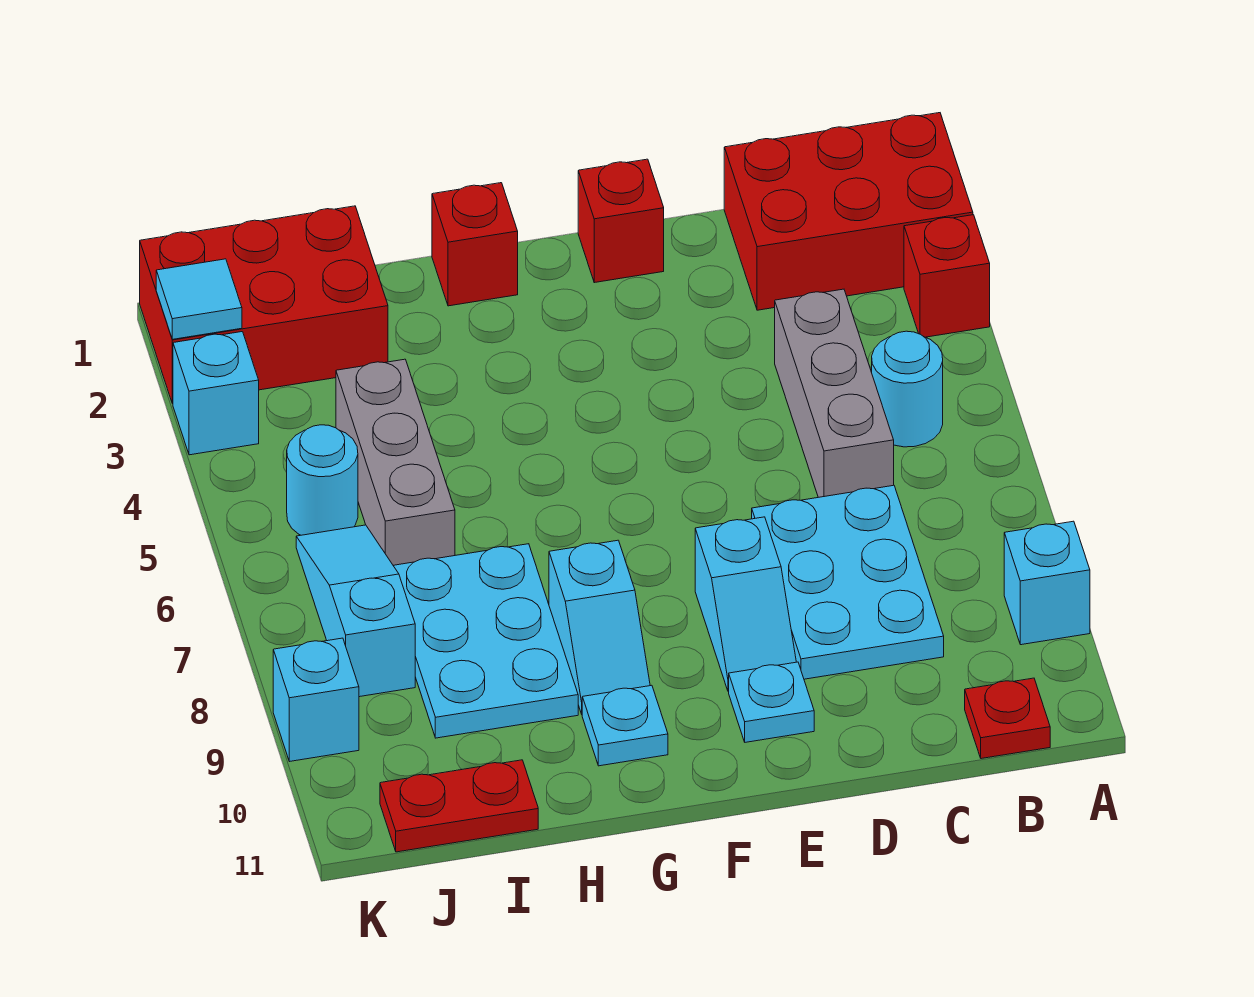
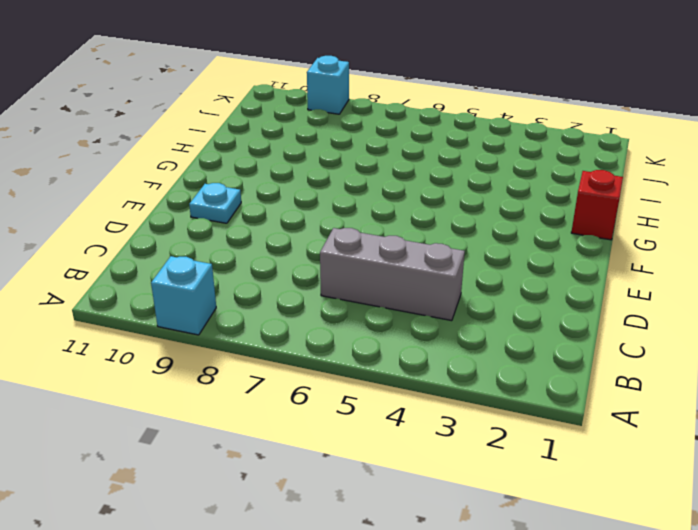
none -> red 2x3 brick [724,113,973,310]
none -> red 1x1 brick [904,215,990,337]
none -> cyan 1x1 round brick [872,331,943,447]

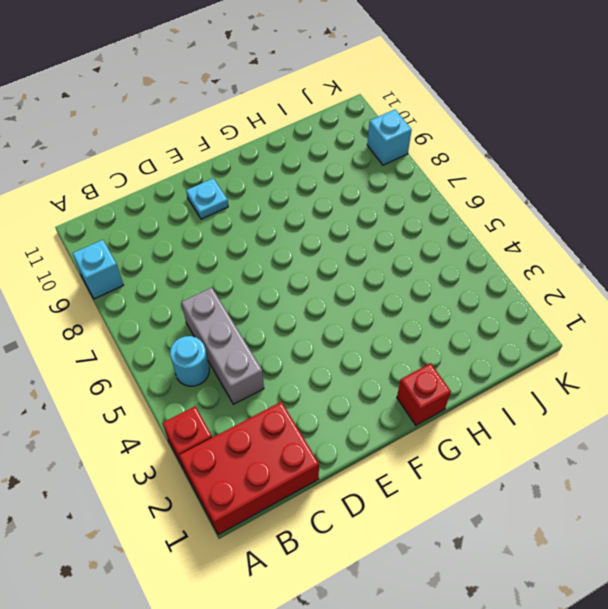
none -> red 1x1 plate [965,678,1050,759]
none -> cyan 2x3 plate [752,485,944,679]
none -> red 1x1 brick [578,159,664,283]

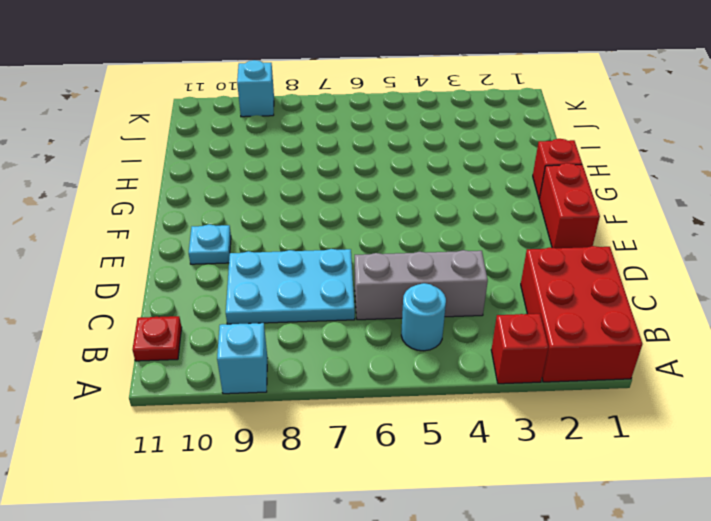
red 1x2 brick [539,163,600,248] -> red 1x1 brick [578,159,664,283]
none -> cyan 1x2 slope [695,517,796,691]
none -> cyan 1x2 slope [549,540,650,714]
none -> cyan 1x1 plate [582,685,668,766]

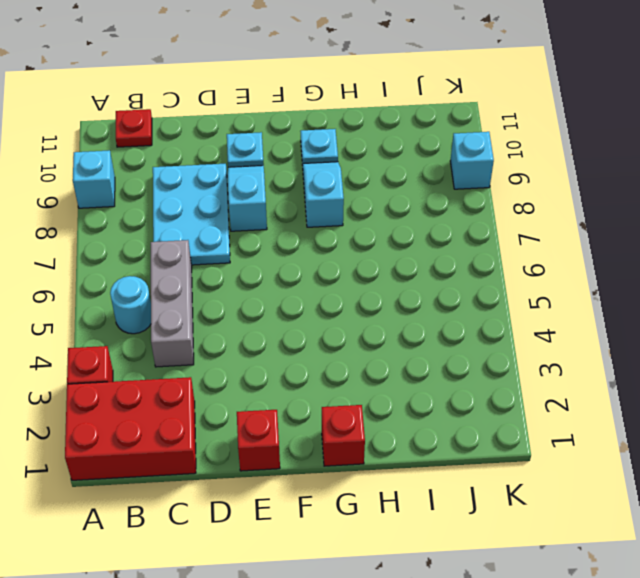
none -> cyan 2x3 plate [393,544,578,738]
none -> red 2x3 brick [140,206,388,404]
none -> grey 1x3 brick [336,359,455,565]

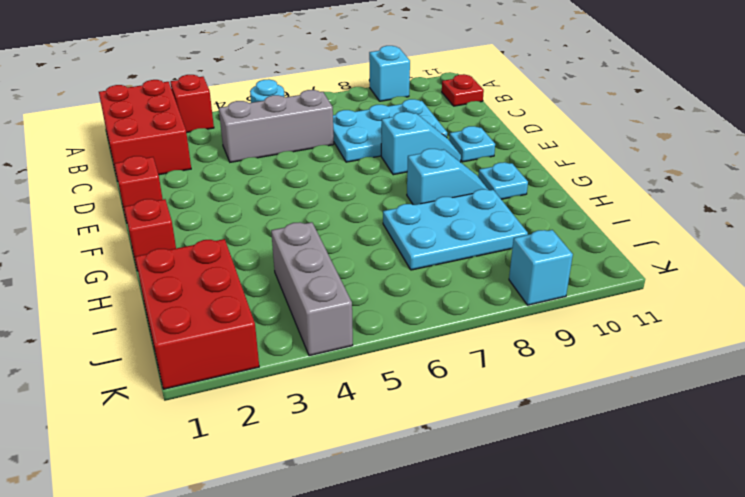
grey 1x3 brick [271,222,353,356] -> grey 1x3 brick turned to [336,359,455,565]
none -> red 1x2 plate [380,760,538,852]
none -> cyan 1x1 round brick [287,425,358,535]
none -> cyan 1x3 slope [296,525,415,697]

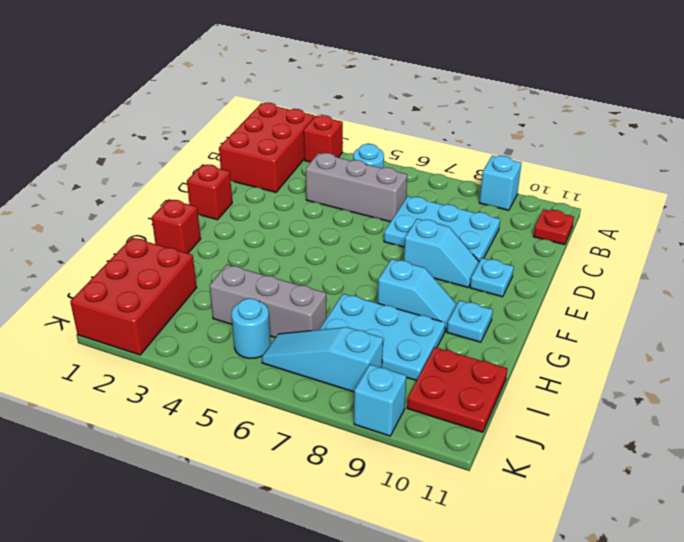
red 2x2 plate [407,347,507,432] -> red 1x2 plate [380,760,538,852]
none -> cyan 1x1 brick [173,332,259,455]
none -> cyan 1x1 tile [156,259,242,339]

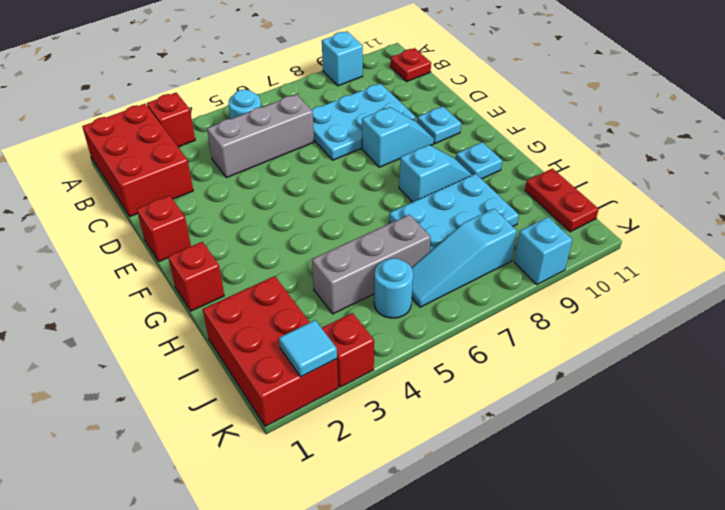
red 1x1 brick [322,313,374,387] -> cyan 1x1 brick [173,332,259,455]

